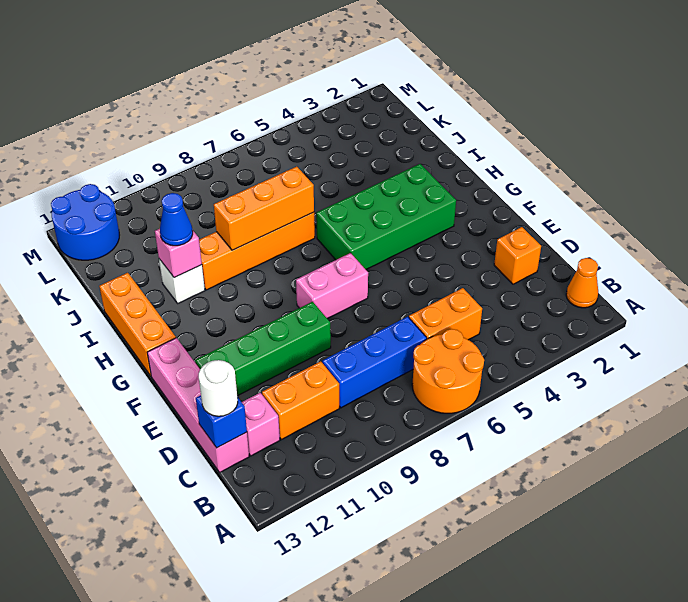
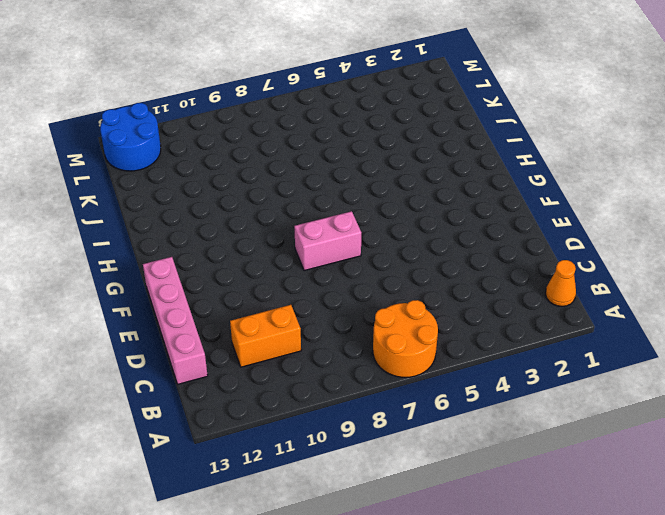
none -> orange 1x2 brick [409,288,482,340]
none -> blue 1x3 brick [322,317,427,408]
none -> pink 1x1 brick [242,393,280,456]

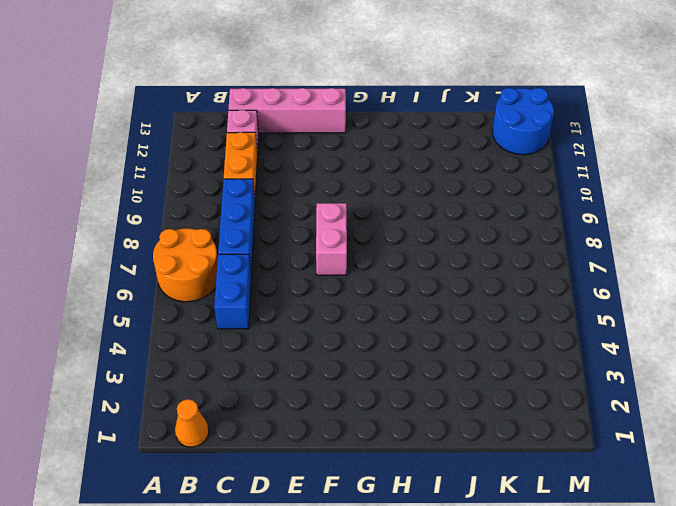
blue 1x2 brick [214,254,251,329] -> orange 1x2 brick [409,288,482,340]
none -> orange 1x1 brick [494,227,541,284]
none -> green 1x4 brick [195,302,331,396]
none -> green 2x4 brick [316,164,456,269]

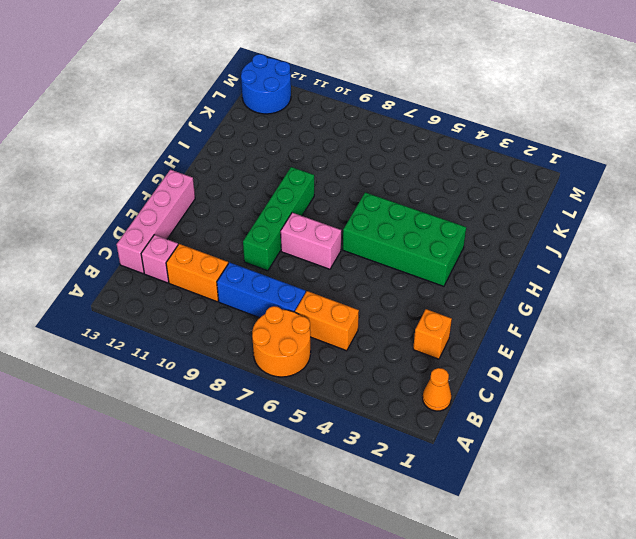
green 1x4 brick [243,167,314,271] -> green 1x4 brick turned to [195,302,331,396]
none -> orange 1x3 brick [99,273,176,376]
none -> orange 1x4 brick [199,212,315,290]
none -> white 1x1 brick [159,259,205,303]

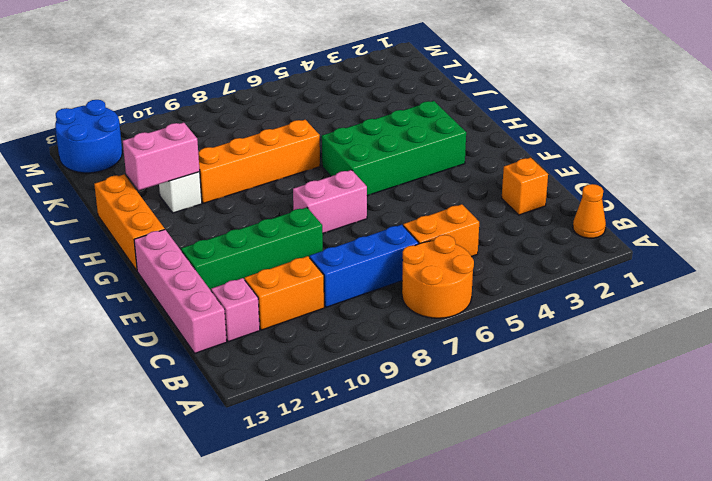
pink 1x2 brick [123,123,200,190] -> pink 1x1 brick [155,229,202,278]
none -> blue 1x1 brick [196,395,247,448]
none -> orange 1x3 brick [214,167,314,250]
none -> white 1x1 round brick [199,360,238,416]

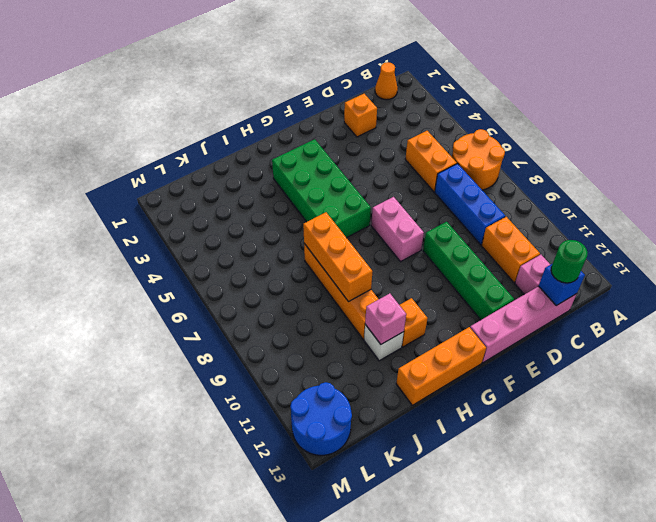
green 1x1 round brick [551,240,588,283] -> white 1x1 round brick [199,360,238,416]
orange 1x1 brick [400,298,428,347] -> none
none -> blue 1x1 cone [160,193,193,246]

